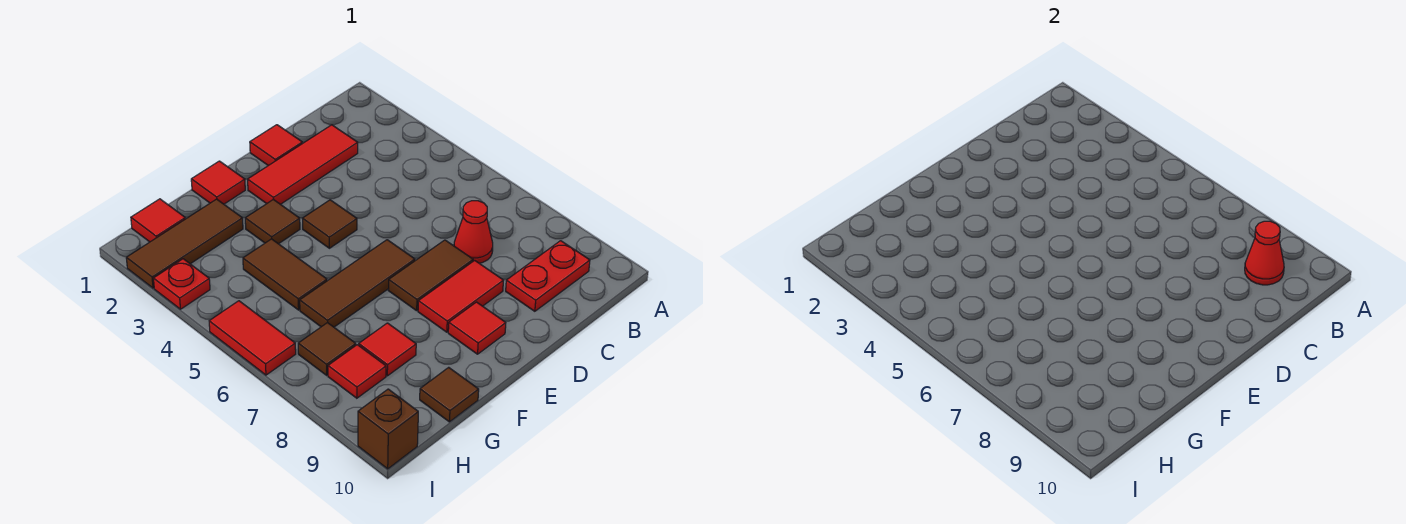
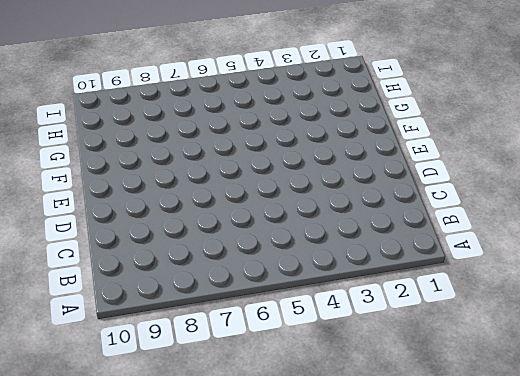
none -> red 1x2 plate [506,241,590,311]
none -> red 1x3 tile [248,125,358,204]
none -> red 1x1 cone [454,201,493,263]

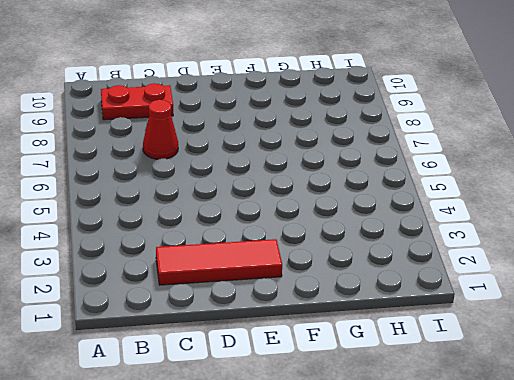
none -> red 1x1 tile [250,125,302,166]
none -> brown 1x2 tile [388,240,473,311]
none -> red 1x2 tile [418,260,504,332]

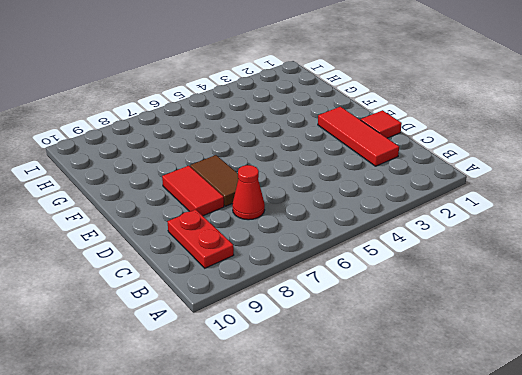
none -> brown 1x1 tile [302,200,357,248]
none -> brown 1x3 tile [300,240,415,327]
none -> red 1x1 tile [448,302,506,354]

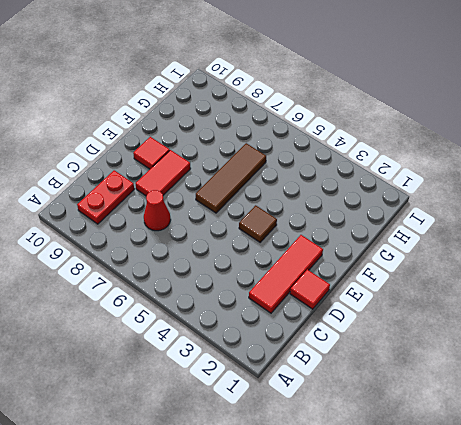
none -> brown 1x2 tile [388,240,473,311]
none -> red 1x1 tile [191,161,245,204]
none -> brown 1x1 tile [245,199,300,244]

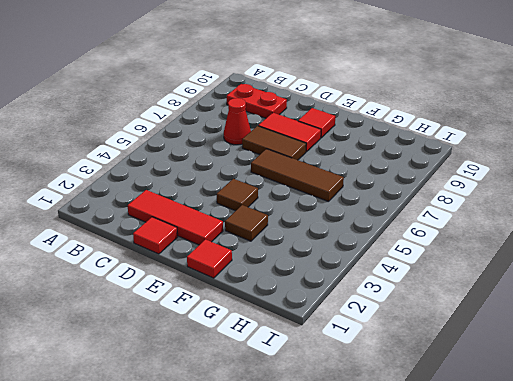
none -> brown 1x3 tile [126,199,243,288]
none -> brown 1x2 tile [243,239,327,310]
none -> red 1x1 tile [359,323,416,376]

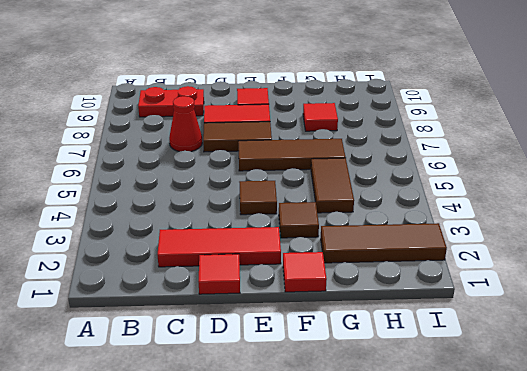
none -> brown 1x1 tile [420,367,479,422]
none -> red 1x1 tile [131,199,185,242]
none -> brown 1x1 tile [298,323,356,375]

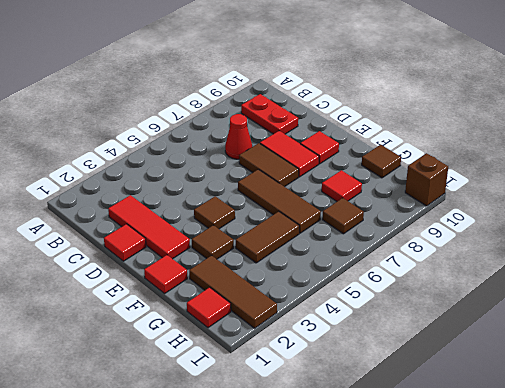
none -> red 1x1 tile [328,345,386,398]
none -> red 1x1 plate [153,259,210,309]
none -> red 1x2 tile [209,301,296,375]

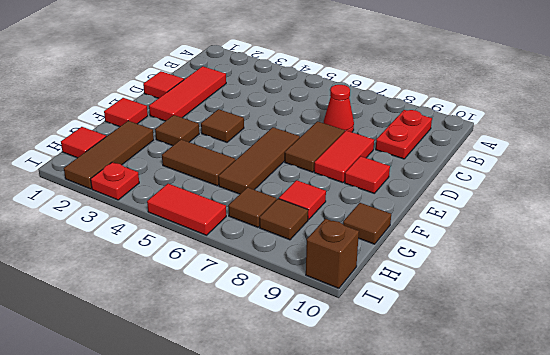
brown 1x1 tile [260,199,308,240] -> red 1x1 tile [328,345,386,398]
none -> red 1x1 cone [1245,221,1284,285]

